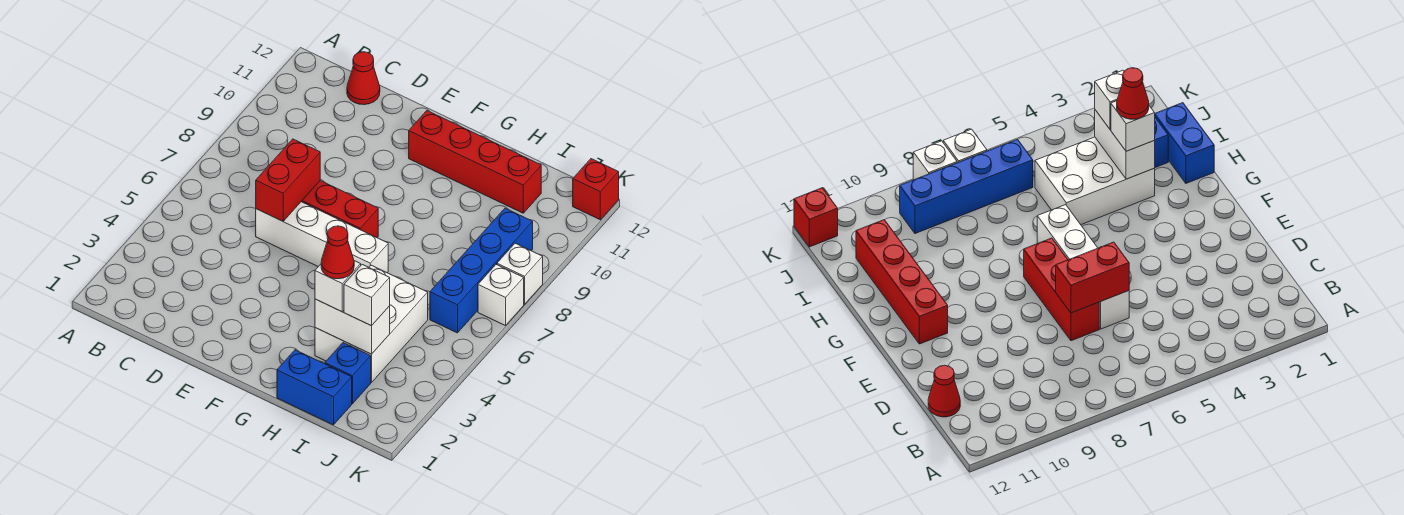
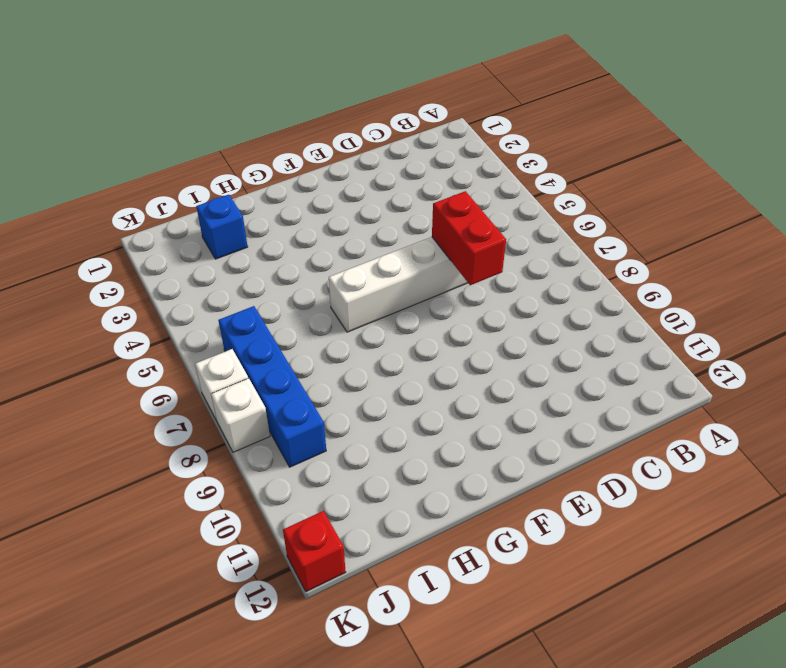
none -> red 1x1 cone [347,52,380,105]
none -> red 1x3 brick [301,181,378,238]
none -> red 1x4 brick [409,111,541,213]

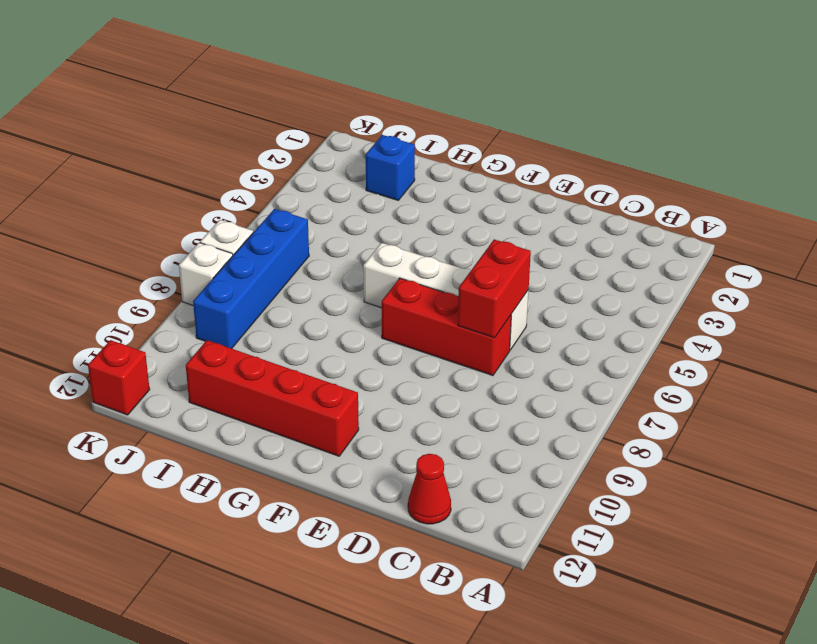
none -> blue 1x2 brick [277,350,352,425]
none -> white 2x3 brick [315,265,428,383]
none -> white 1x2 brick [315,299,390,354]

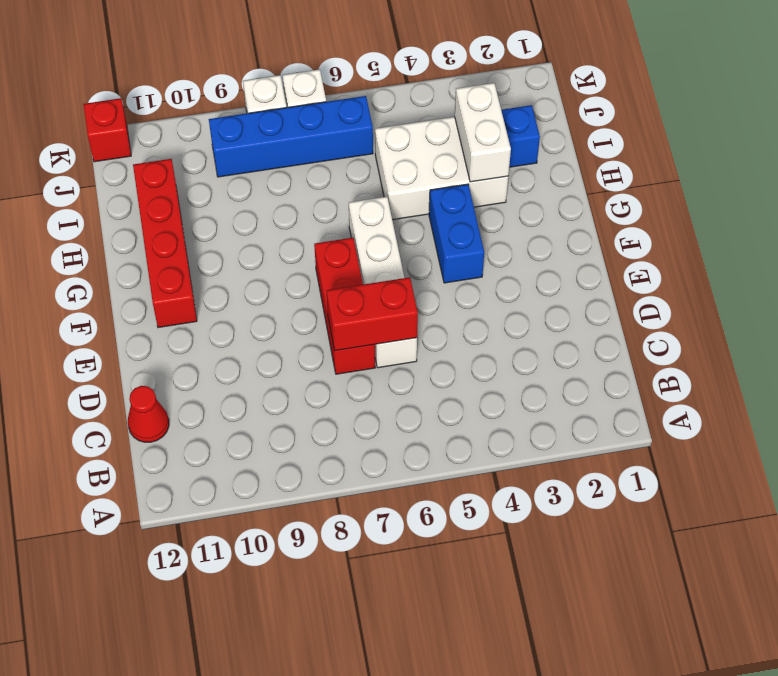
blue 1x2 brick [429,184,484,283] -> blue 1x2 brick moved to [277,350,352,425]
none -> white 1x1 brick [315,261,361,312]
none -> white 1x1 brick [344,265,390,326]
none -> red 1x1 cone [321,226,354,279]

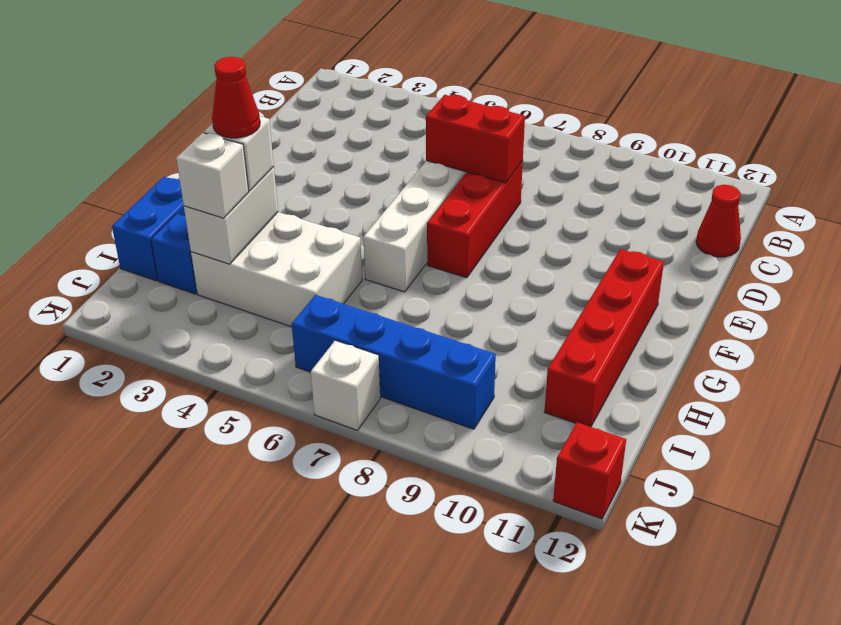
none -> white 1x1 brick [497,243,543,304]

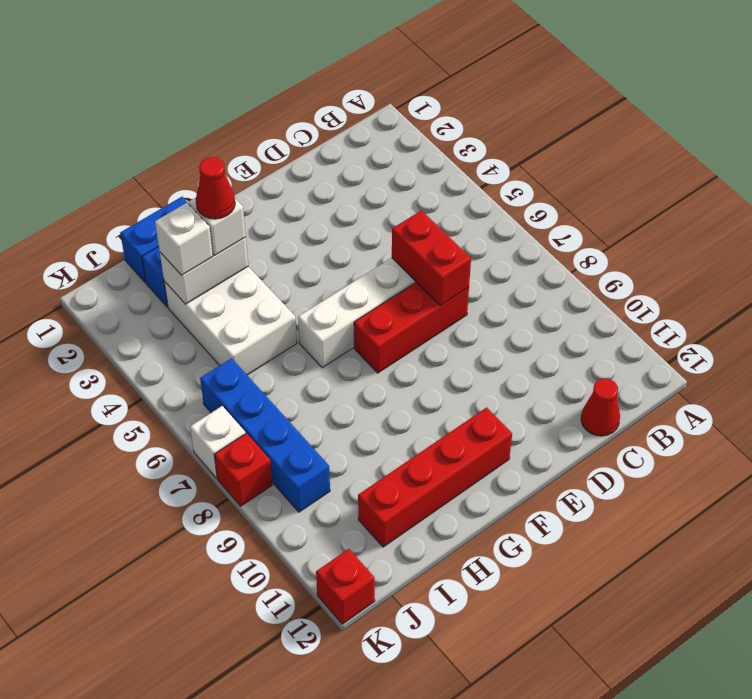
red 1x1 brick [214,433,272,506] -> white 1x1 brick [497,243,543,304]

